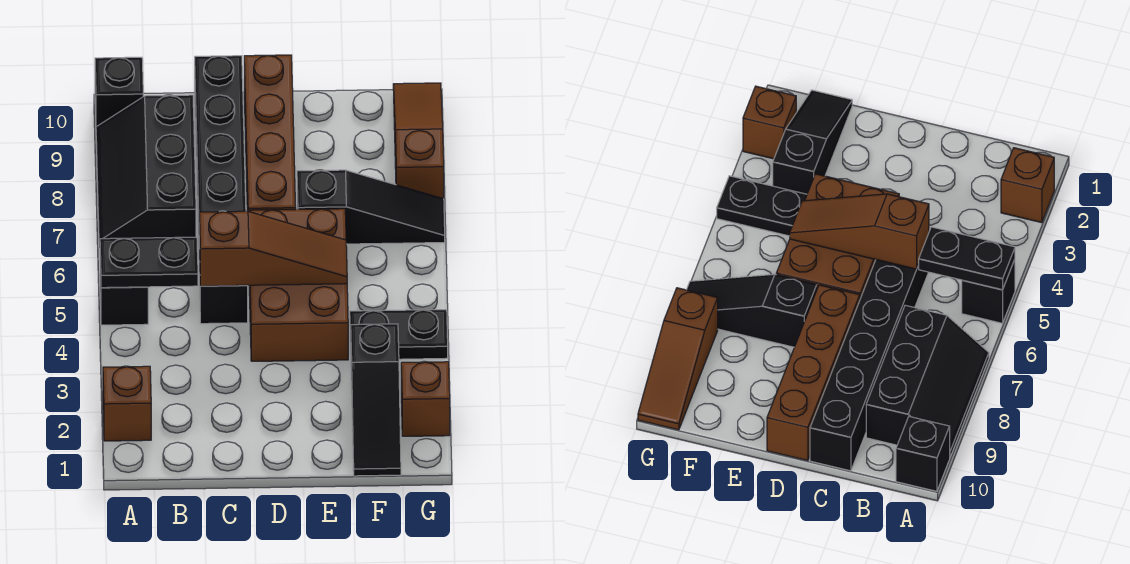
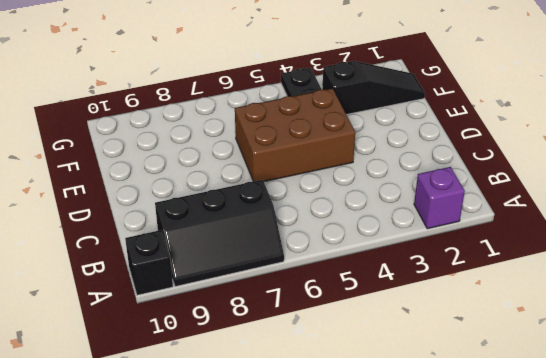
purple 1x1 brick [414,167,465,229] -> brown 1x1 brick [103,366,151,441]
none -> black 1x1 brick [100,268,148,325]
none -> black 1x6 brick [195,56,248,324]
none -> brown 1x4 brick [244,55,296,211]

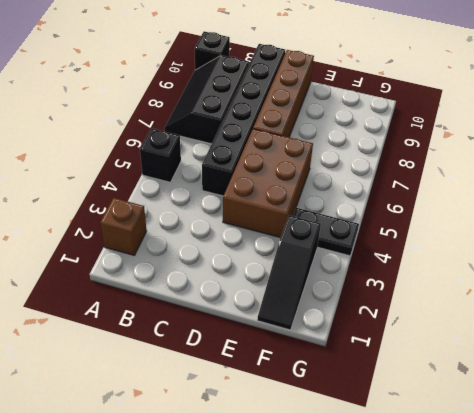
none -> black 1x3 slope [297,170,445,244]
none -> brown 1x1 brick [401,362,450,436]
none -> brown 1x3 slope [393,83,444,199]

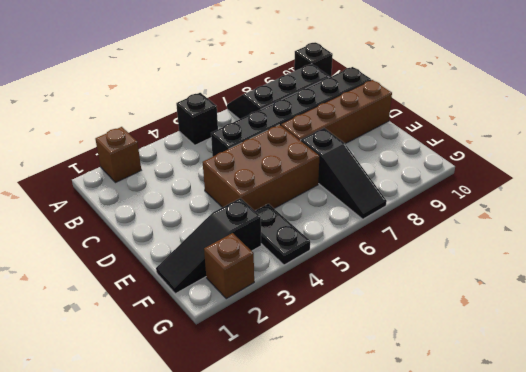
none -> brown 1x3 slope [393,83,444,199]
none -> black 1x2 plate [100,237,198,288]
none -> brown 1x3 slope [200,211,347,286]

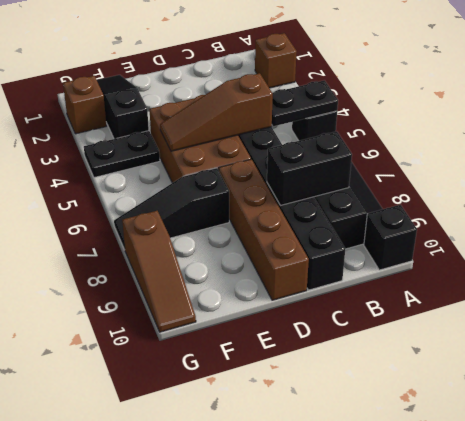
black 1x2 brick [267,131,352,205] -> none

